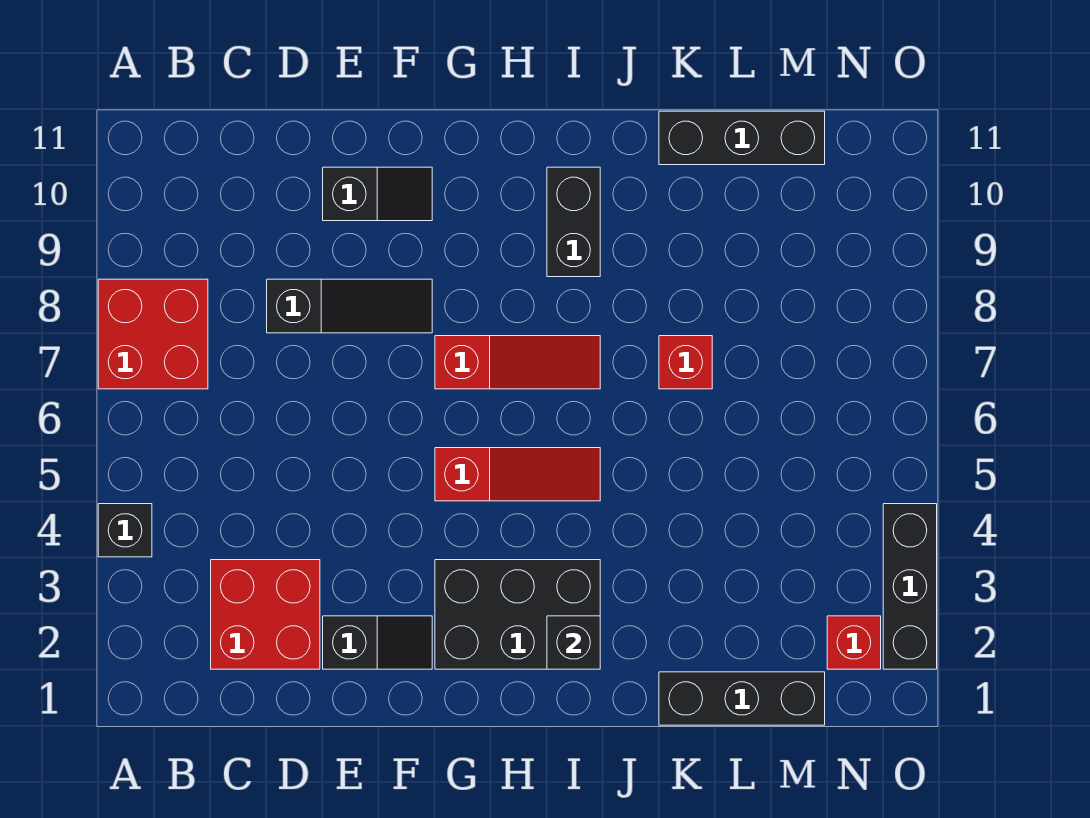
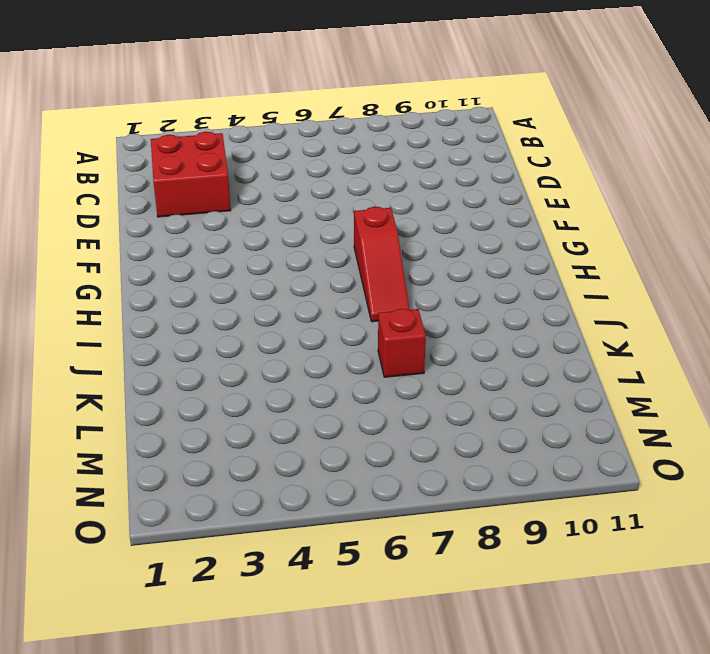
none -> black 1x1 brick [98,504,152,557]
none -> red 2x2 brick [98,279,208,389]
none -> black 1x3 slope [267,279,432,333]

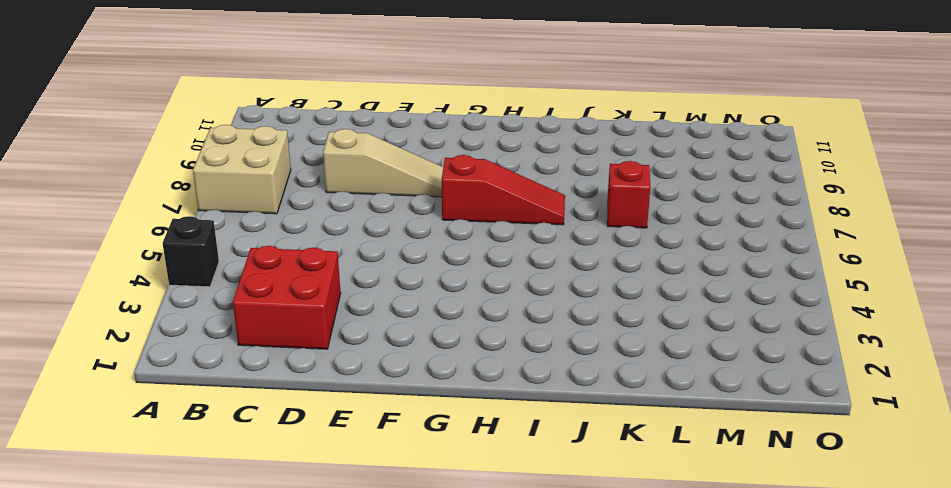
tan 2x2 brick [193,125,291,214] -> red 2x2 brick [98,279,208,389]
tan 1x3 slope [323,129,443,197] -> black 1x3 slope [267,279,432,333]
none -> black 1x2 slope [323,616,432,669]
none -> black 1x2 slope [323,167,432,221]
none -> black 2x3 brick [435,560,600,669]

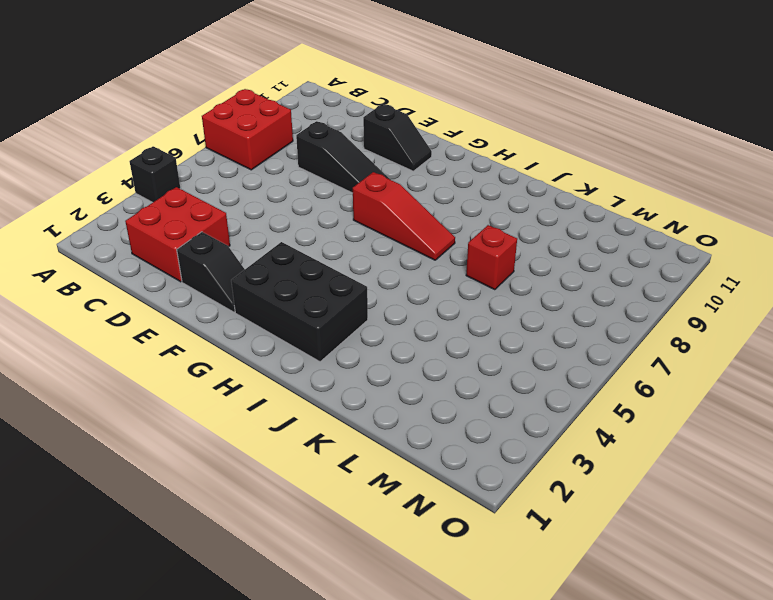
none -> red 1x3 slope [435,448,600,501]
none -> black 1x2 brick [547,167,600,277]
none -> black 1x3 brick [659,672,825,725]

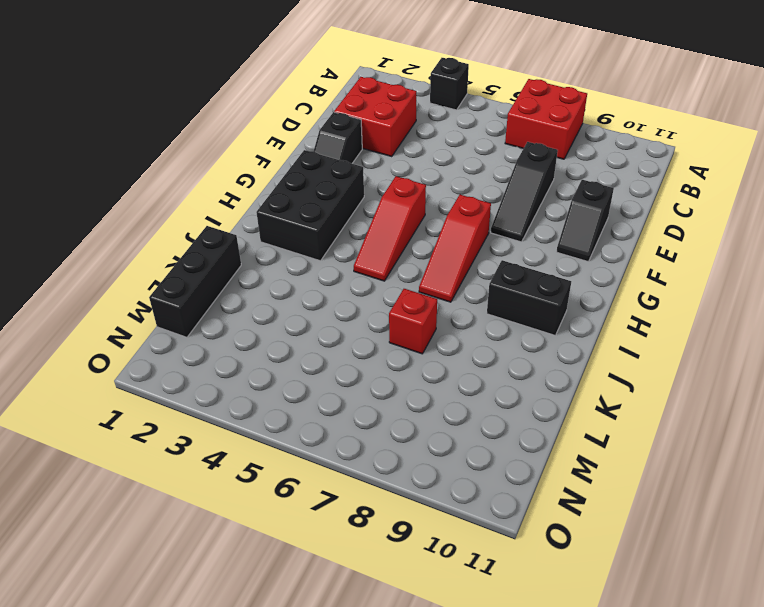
none -> black 1x3 brick [659,111,825,165]
none -> red 1x1 brick [827,616,881,669]
none -> black 1x3 brick [883,504,937,669]

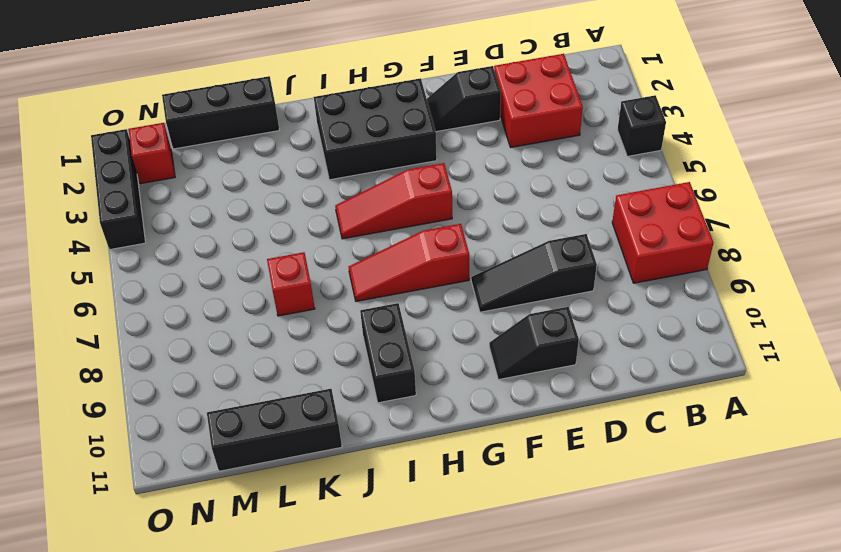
none -> black 1x1 brick [547,616,600,669]

